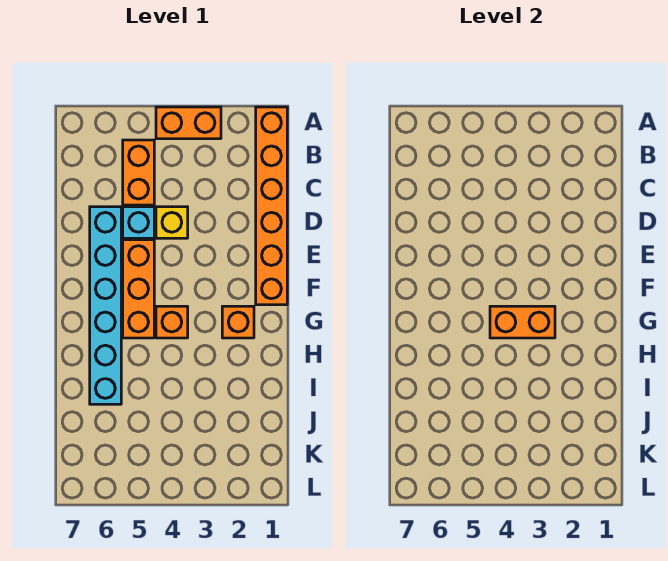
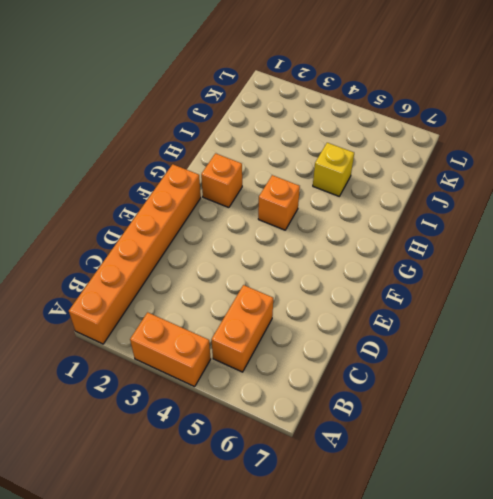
yellow 1x1 brick [313,143,354,196] -> yellow 1x1 brick moved to [156,207,188,238]
none -> cyan 1x1 brick [123,207,154,238]
none -> cyan 1x6 brick [90,207,121,404]

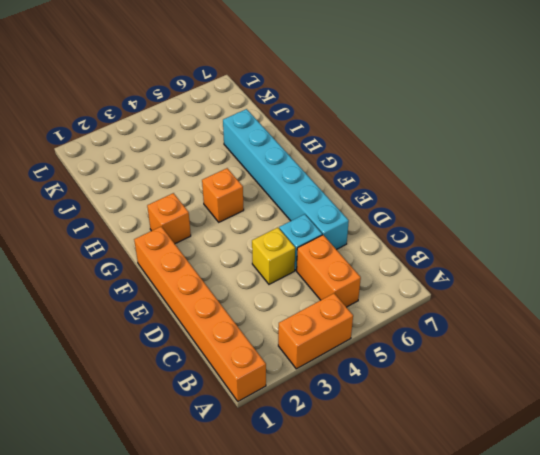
none -> orange 1x3 brick [123,240,154,338]
none -> orange 1x2 brick [490,306,555,338]

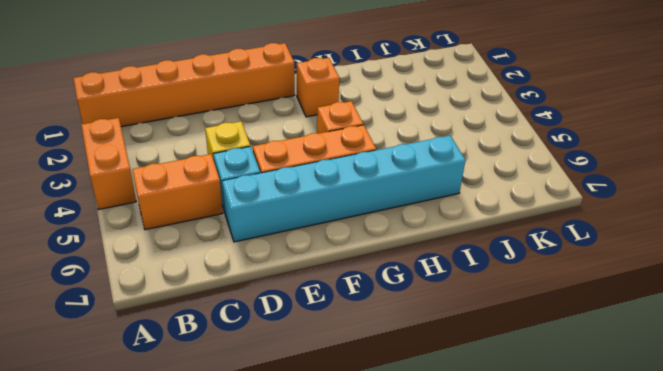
none -> orange 1x2 brick [490,306,555,338]

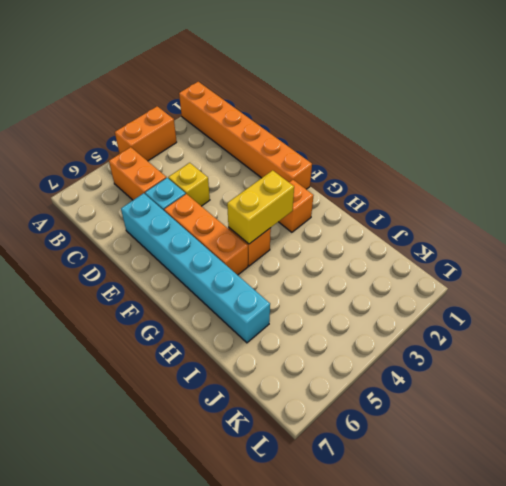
yellow 1x2 brick [227,170,294,244] -> orange 1x2 brick [490,306,555,338]

